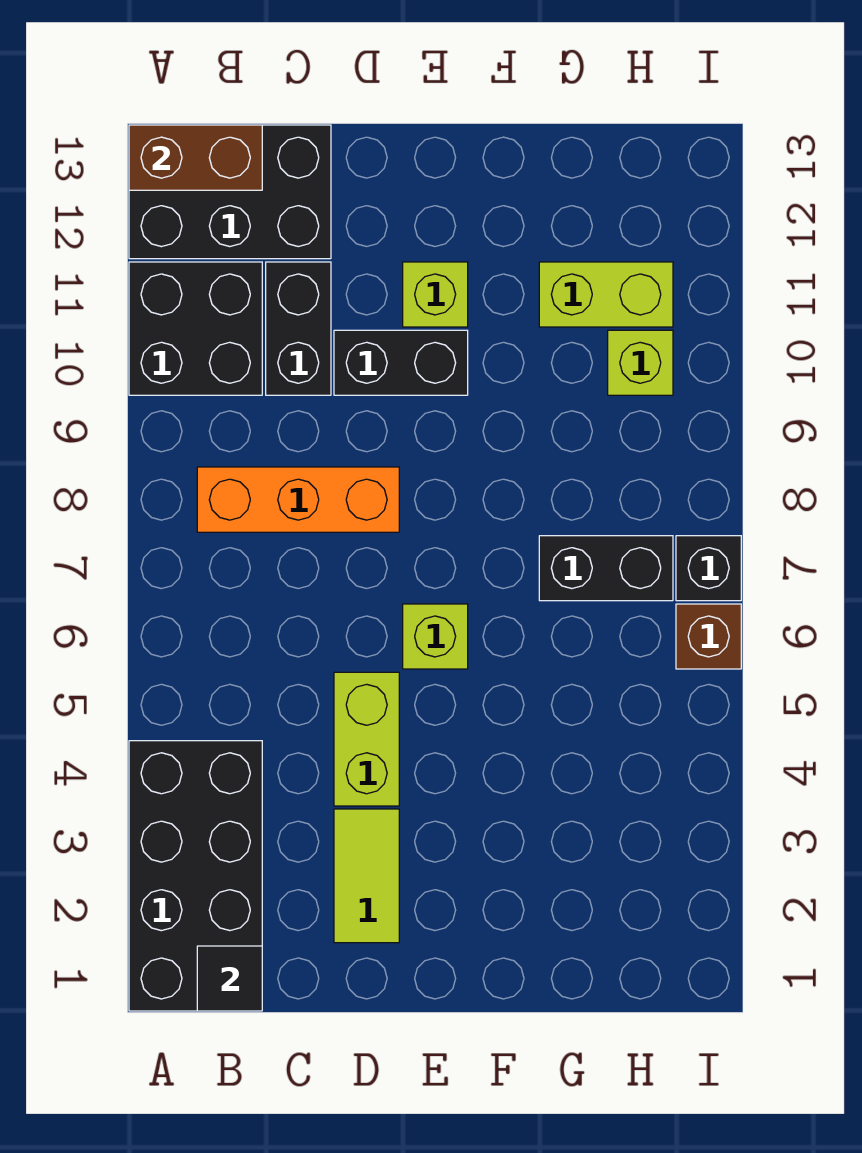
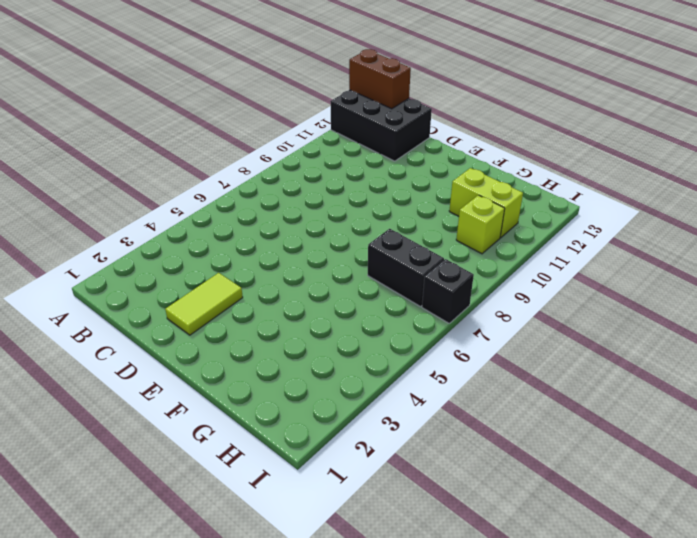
none -> black 2x4 brick [129,741,262,1011]
none -> black 2x2 brick [129,262,262,395]
none -> orange 1x3 brick [197,467,399,532]

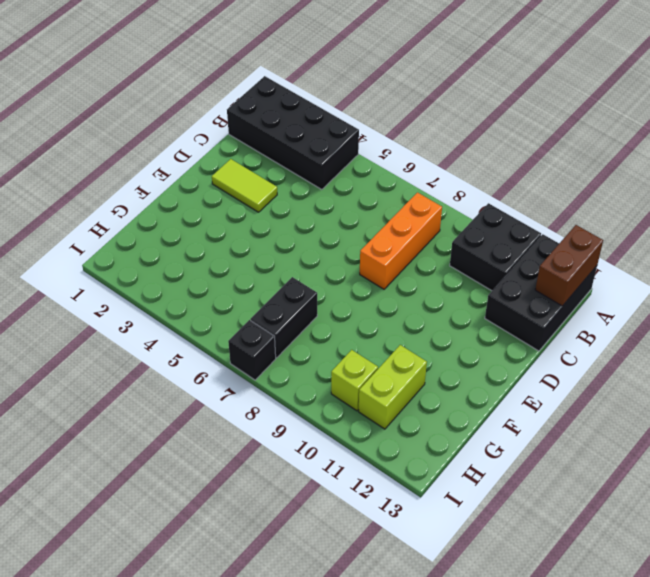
none -> black 1x2 brick [266,262,331,395]
none -> lime 1x2 brick [334,672,399,806]
none -> black 1x2 brick [334,330,468,395]

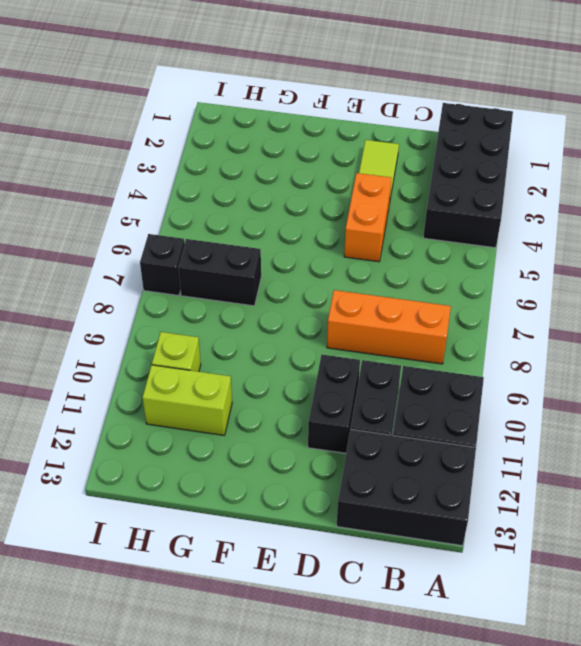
orange 1x2 brick [344,173,392,262] -> lime 1x2 brick [334,672,399,806]
black 1x2 brick [308,355,360,453] -> black 1x2 brick turned to [334,330,468,395]
none -> lime 1x1 brick [403,604,468,669]
none -> lime 1x1 brick [403,262,468,327]
none -> brown 1x1 brick [676,604,741,669]

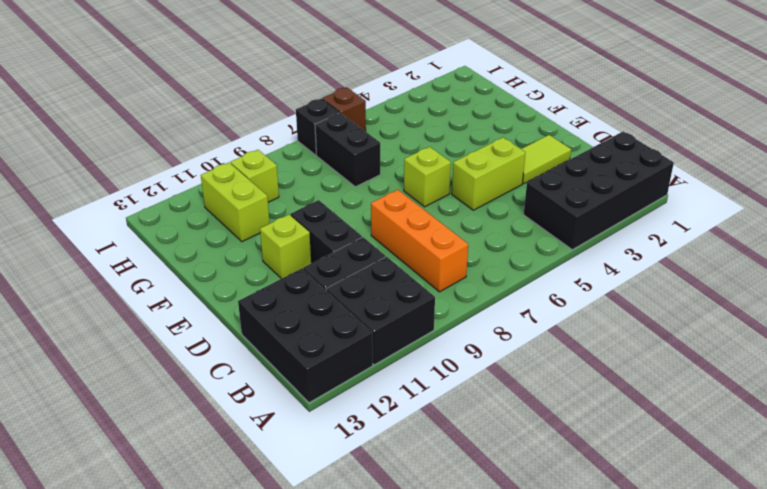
none -> brown 1x2 brick [129,125,262,190]
none -> black 1x1 tile [197,946,262,1011]

